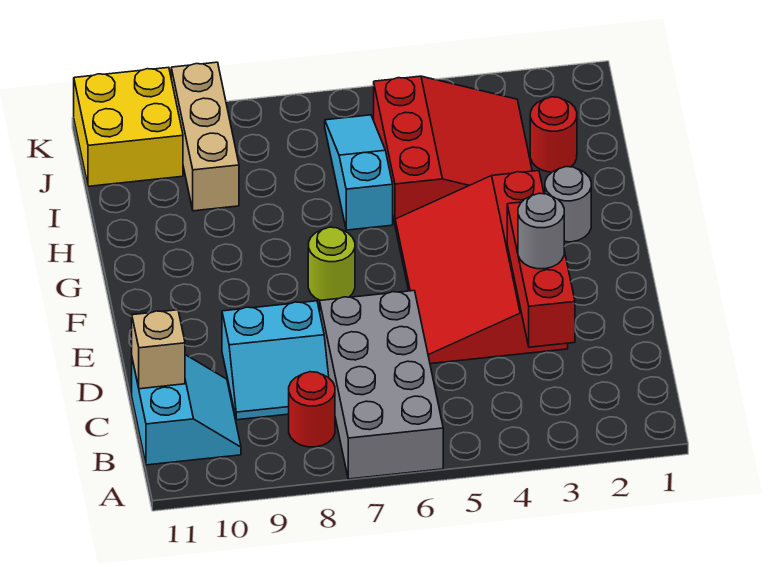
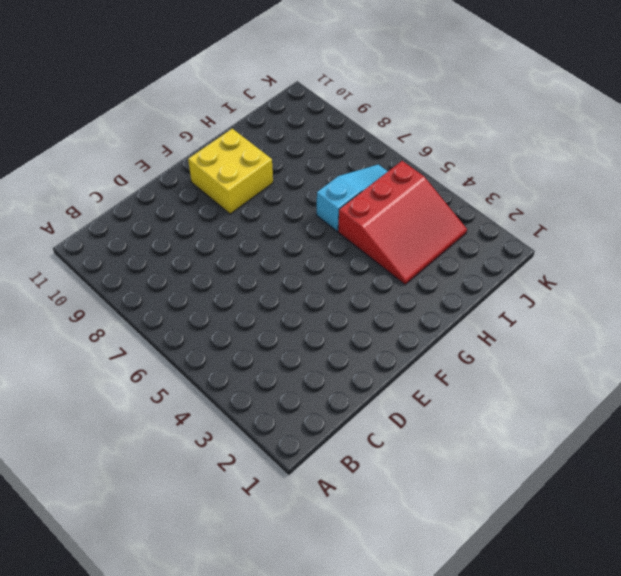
yellow 2x2 brick [188,129,273,214] -> yellow 2x2 brick moved to [74,67,183,186]
none -> grey 2x4 brick [320,291,443,479]
none -> red 1x1 round brick [289,372,335,447]
none -> cyan 2x2 slope [132,355,241,465]

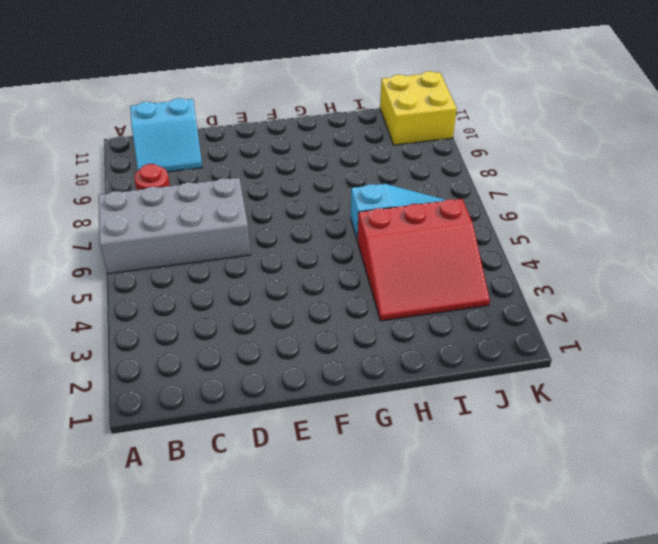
none -> cyan 2x2 slope [222,301,329,420]
none -> red 3x4 slope [395,171,568,364]
none -> lime 1x1 round brick [308,227,355,300]

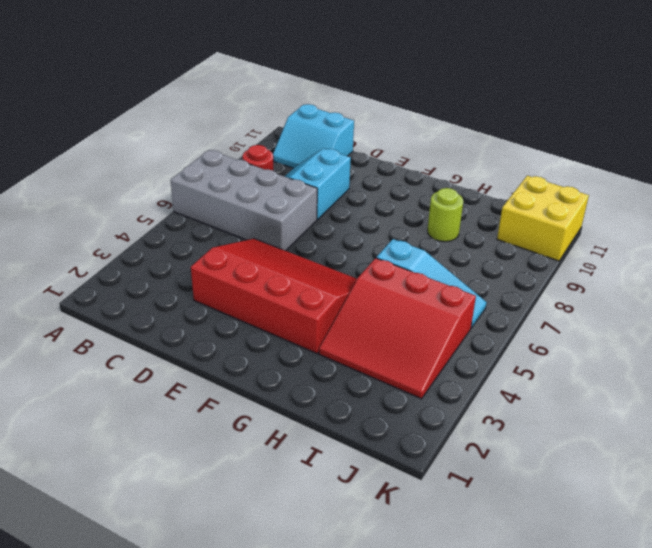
lime 1x1 round brick [428,188,463,242] -> lime 1x1 round brick moved to [308,227,355,300]
none -> grey 1x1 round brick [545,167,591,242]
none -> red 1x1 round brick [530,97,577,172]
none -> tan 1x3 brick [171,62,239,211]

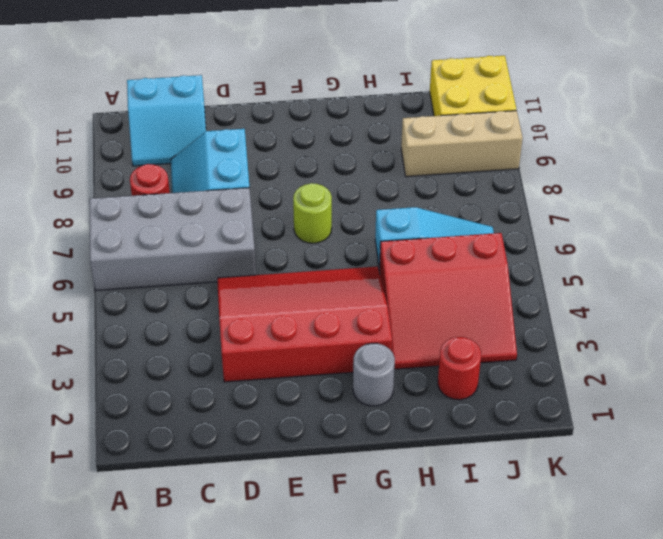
none -> red 1x3 brick [507,202,575,347]
none -> tan 1x1 brick [132,310,185,389]
none -> grey 1x1 round brick [518,193,564,269]

